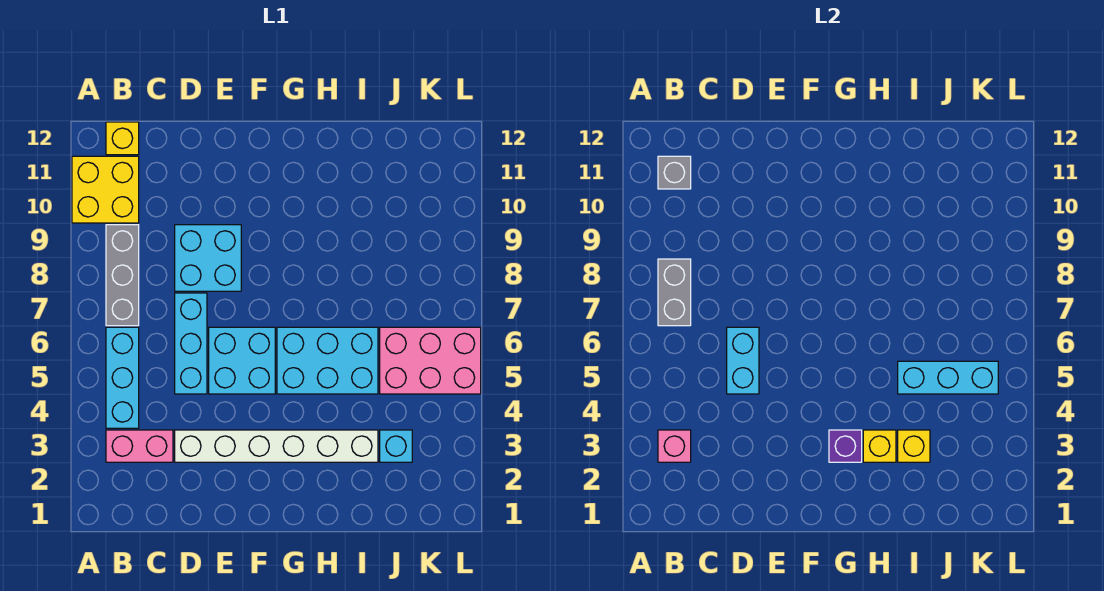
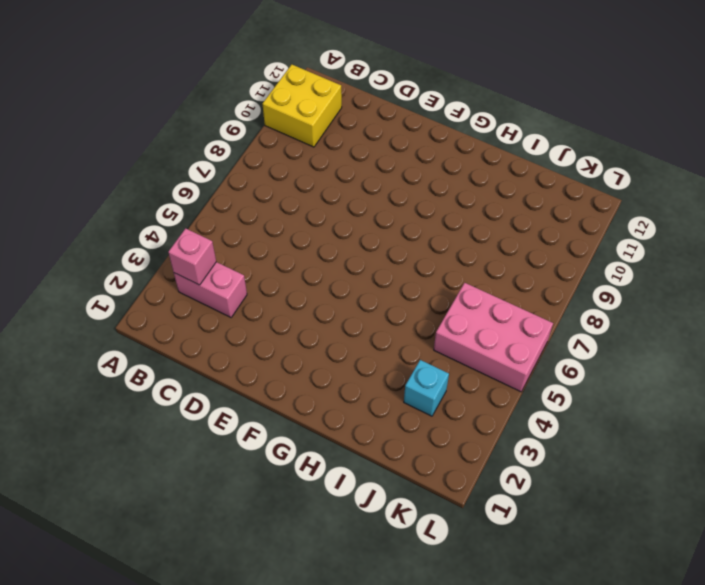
none -> cyan 1x3 brick [106,327,139,428]
none -> grey 1x3 brick [106,225,139,326]
none -> yellow 1x1 brick [106,122,139,155]

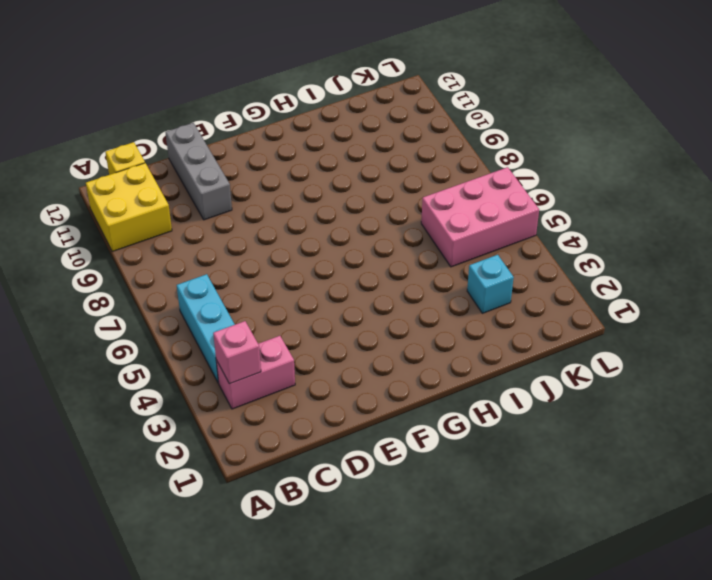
grey 1x3 brick [166,123,232,220] -> grey 1x3 brick moved to [106,225,139,326]
none -> white 1x6 brick [175,430,378,462]
none -> cyan 1x3 brick [175,293,207,394]
none -> cyan 2x2 brick [175,225,241,291]

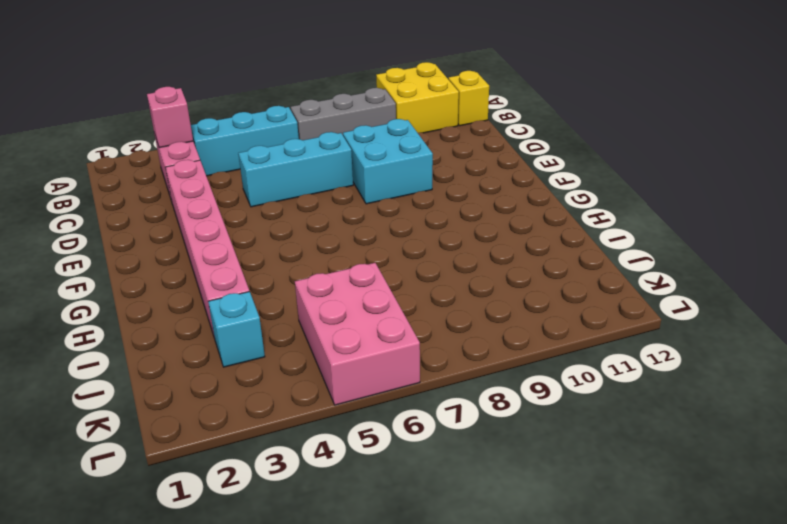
pink 1x6 brick [165,160,249,336] -> white 1x6 brick [175,430,378,462]
none -> cyan 2x2 brick [209,327,275,394]
none -> cyan 2x3 brick [277,327,378,394]
none -> grey 1x2 brick [658,259,691,326]

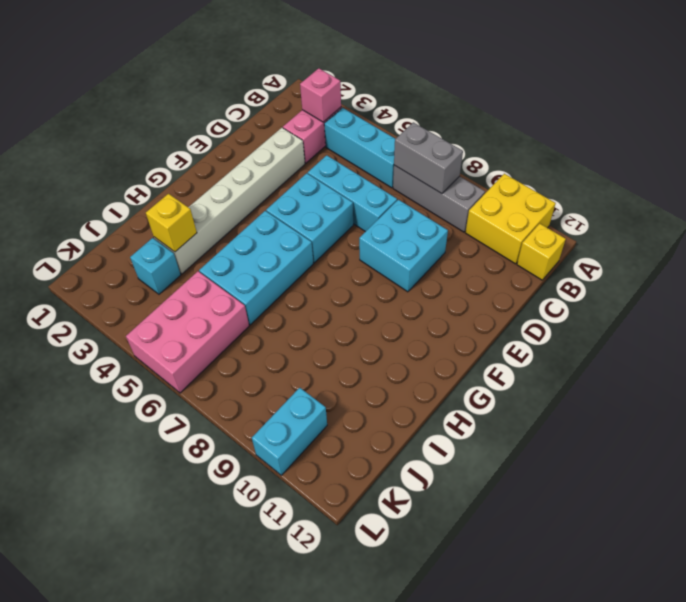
cyan 1x2 brick [252,388,327,475] -> cyan 1x2 brick turned to [727,327,759,394]
none -> grey 1x1 brick [658,156,691,189]
none -> purple 1x1 brick [829,430,862,462]
none -> yellow 1x1 brick [863,430,896,462]

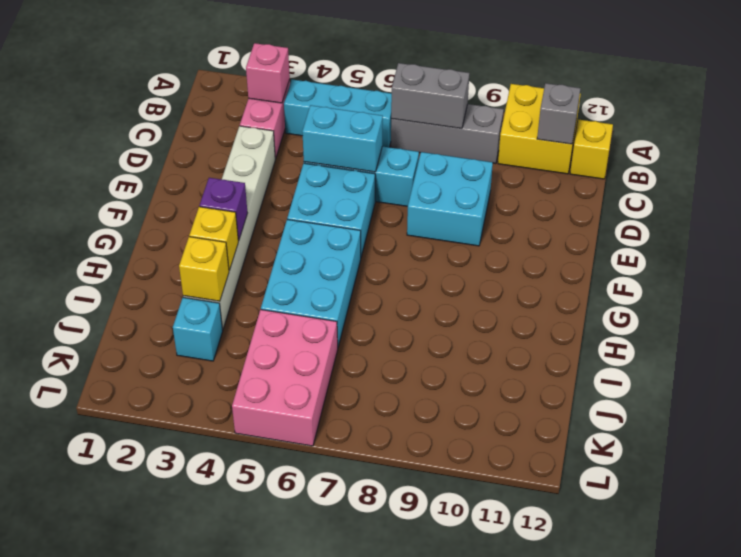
none -> cyan 1x3 brick [898,361,998,394]

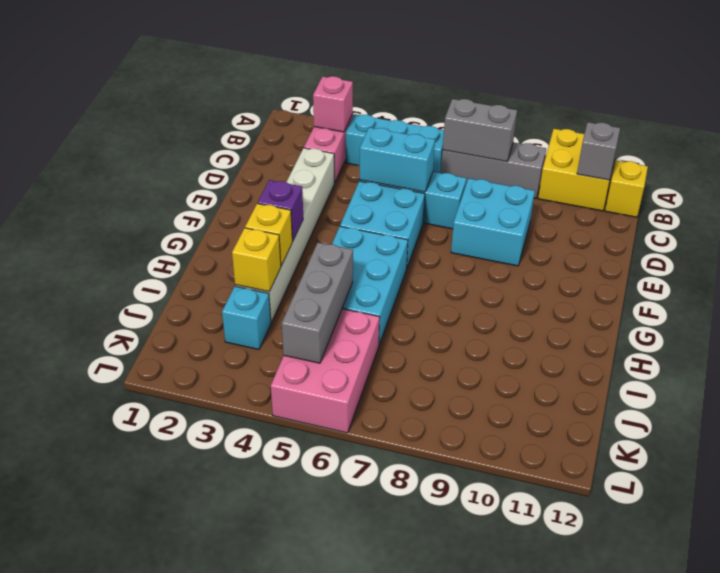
grey 1x3 brick [282,242,353,363] -> cyan 1x3 brick [898,361,998,394]

